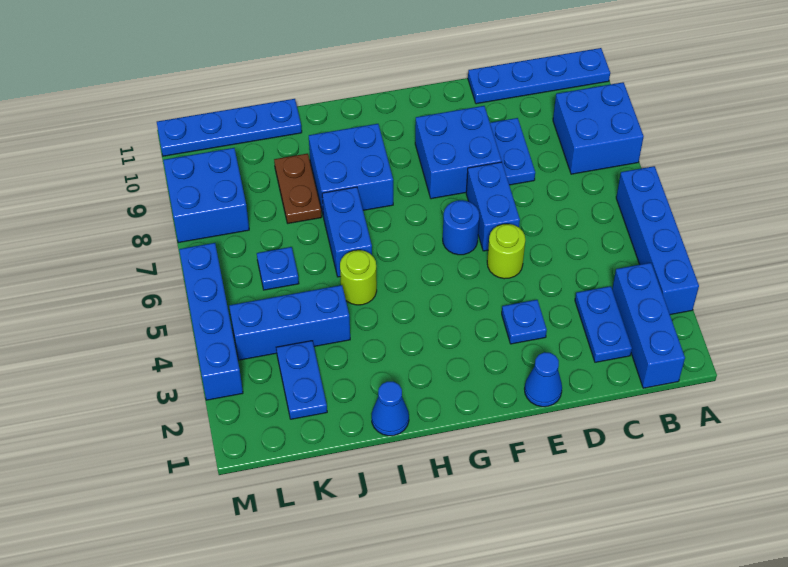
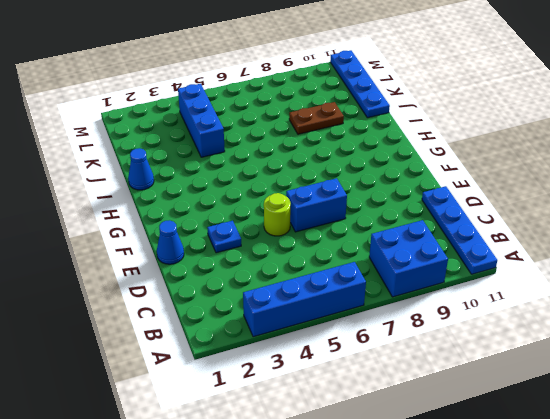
none -> blue 1x3 brick [612,263,685,388]
none -> blue 1x2 plate [575,286,632,362]
none -> blue 1x2 plate [490,118,535,185]

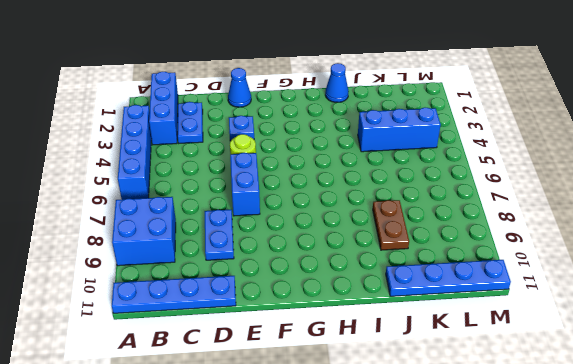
none -> blue 2x2 brick [415,106,502,199]
none -> blue 1x1 round brick [443,200,479,255]
none -> blue 2x2 brick [309,124,393,217]

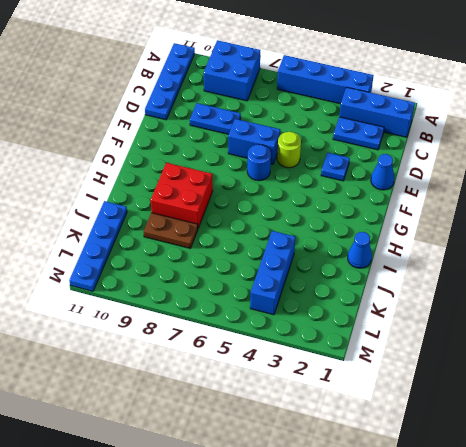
red 2x2 brick [151,163,213,228] -> blue 2x2 brick [309,124,393,217]
none -> blue 2x2 brick [415,106,502,199]
none -> lime 1x1 round brick [340,250,377,305]
none -> blue 1x2 brick [322,187,372,277]

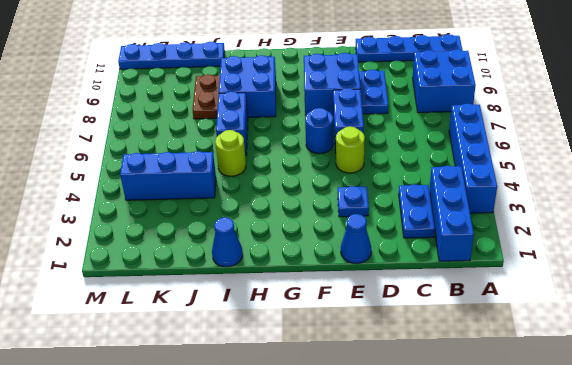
none -> blue 1x2 plate [276,341,327,419]
none -> blue 1x1 plate [257,247,299,290]
none -> blue 2x2 brick [163,148,249,243]

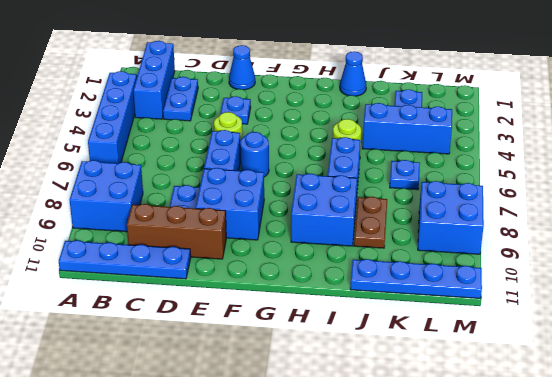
brown 1x3 brick [127,204,226,259] -> none
none -> blue 1x4 brick [179,243,243,400]

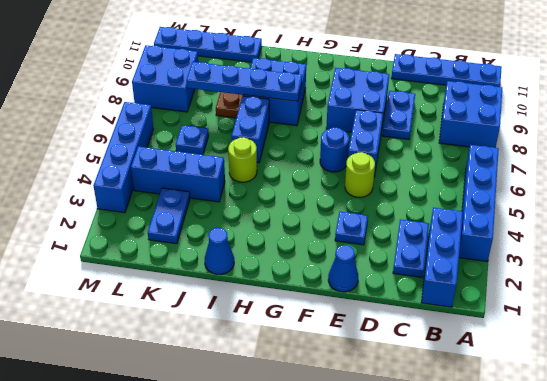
blue 1x4 plate [186,62,302,101] -> none

